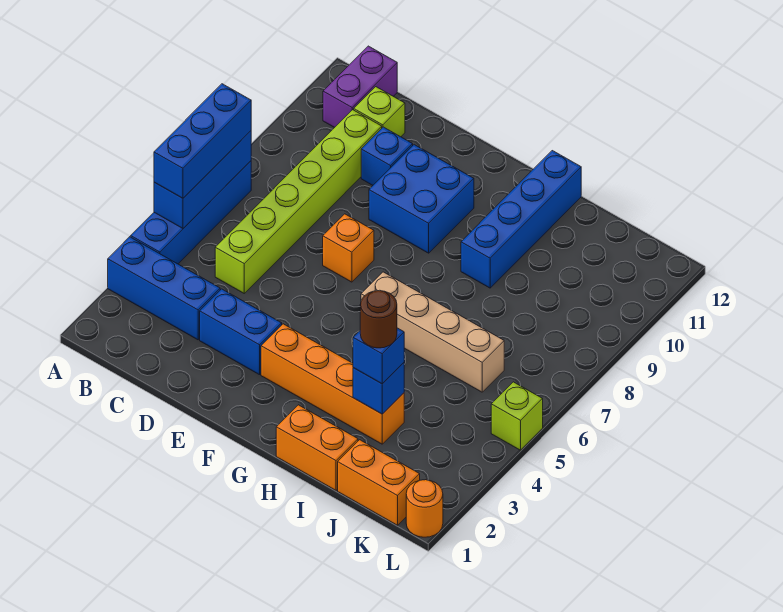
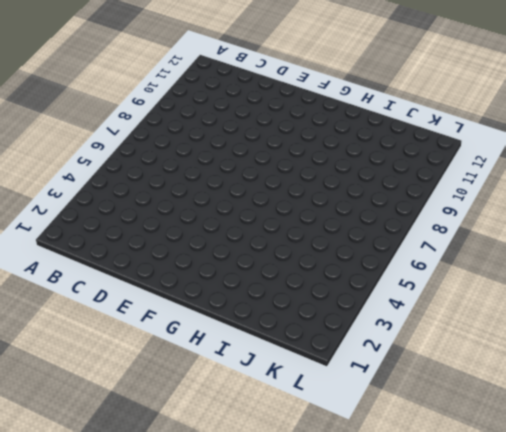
none -> blue 1x3 brick [108,237,220,340]
none -> blue 1x4 brick [131,161,251,264]
none -> purple 1x2 brick [323,46,397,128]

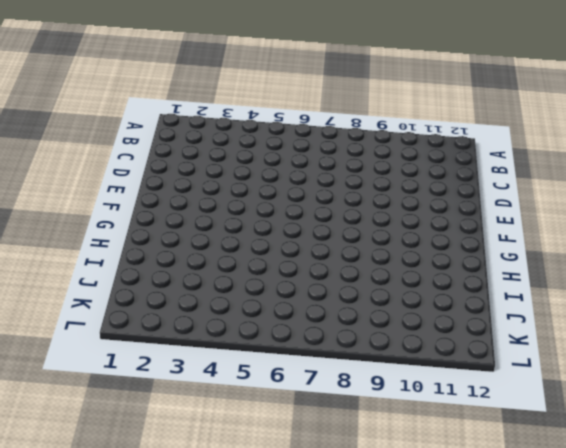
none -> blue 1x3 brick [108,237,220,340]
none -> blue 1x4 brick [131,161,251,264]
none -> purple 1x2 brick [323,46,397,128]

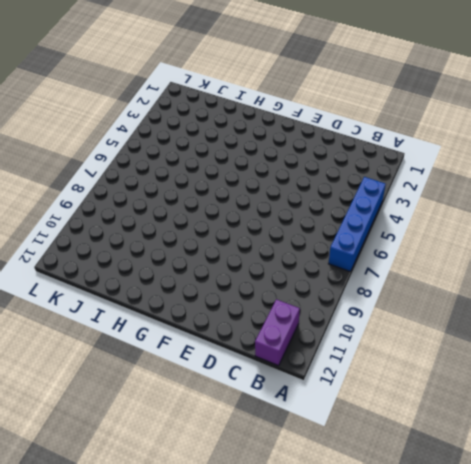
none -> blue 1x3 brick [108,237,220,340]
none -> lime 1x6 brick [215,110,382,293]
none -> lime 1x1 brick [354,87,405,137]

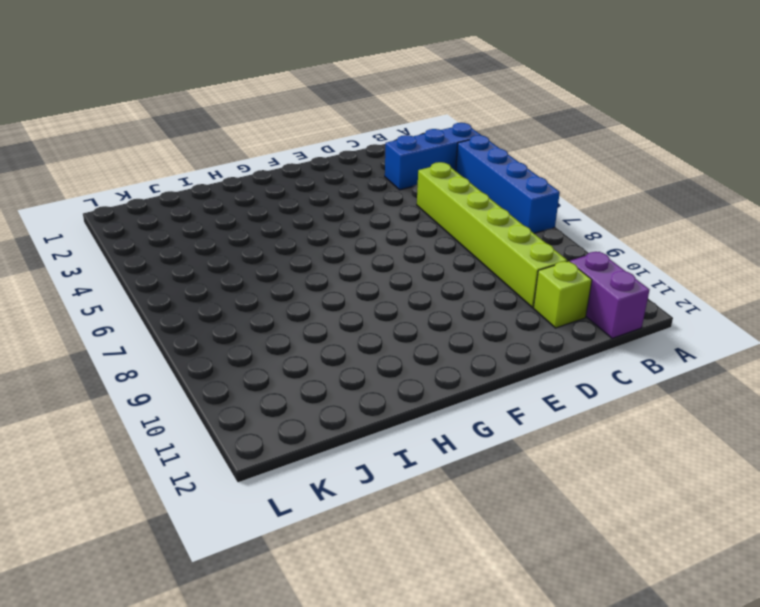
none -> blue 1x2 brick [200,289,282,375]
none -> blue 1x1 brick [361,127,413,185]
none -> orange 1x1 brick [323,214,374,282]

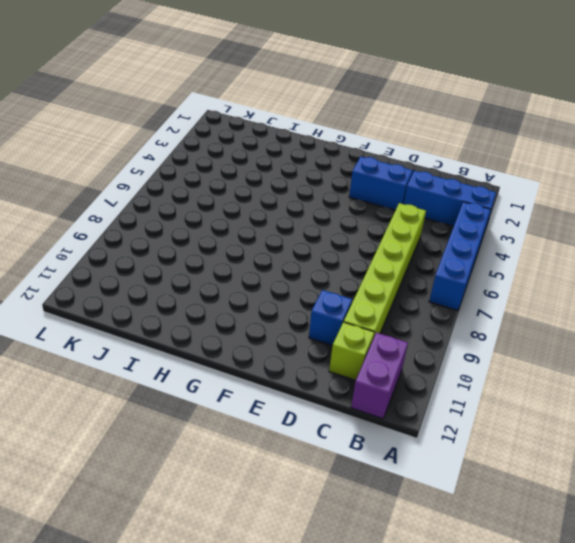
none -> orange 1x1 brick [323,214,374,282]
none -> blue 2x2 brick [369,145,474,253]
none -> orange 1x4 brick [261,324,404,444]

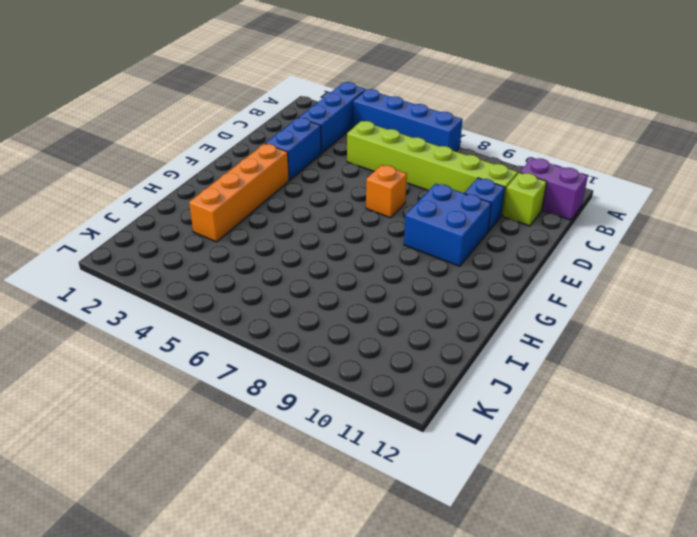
none -> tan 1x4 brick [361,272,504,392]
none -> orange 1x2 brick [276,405,358,490]
none -> blue 1x4 brick [461,151,581,288]

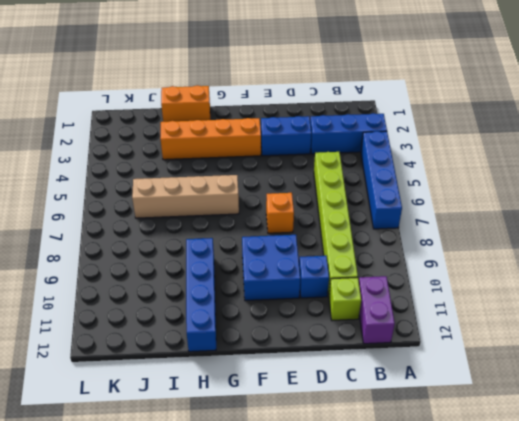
none -> orange 1x2 brick [338,440,420,525]
none -> orange 1x1 round brick [406,480,443,537]
none -> lime 1x1 brick [491,382,543,450]

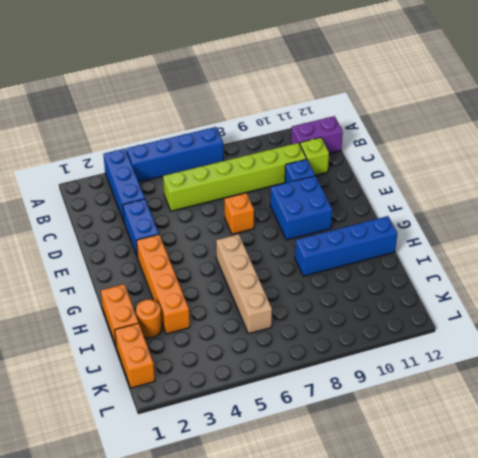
orange 1x1 round brick [136,299,162,338] -> orange 1x1 round brick moved to [406,480,443,537]
none -> lime 1x1 brick [491,382,543,450]
none -> blue 1x3 brick [154,131,251,228]
none -> blue 1x1 brick [353,363,404,414]

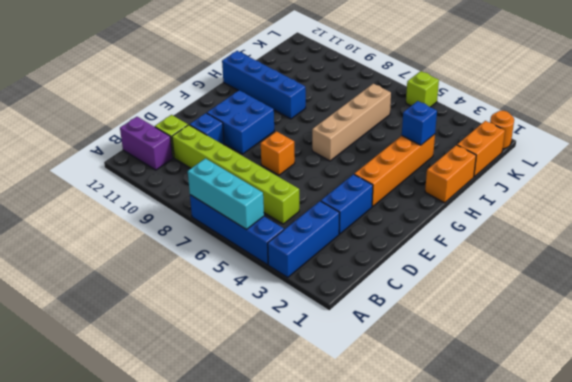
cyan 1x3 brick [188,158,264,230] -> blue 1x3 brick [154,131,251,228]
none -> blue 1x3 brick [154,84,251,198]
none -> blue 1x1 brick [353,328,404,384]
none -> brown 1x1 round brick [360,290,397,348]

